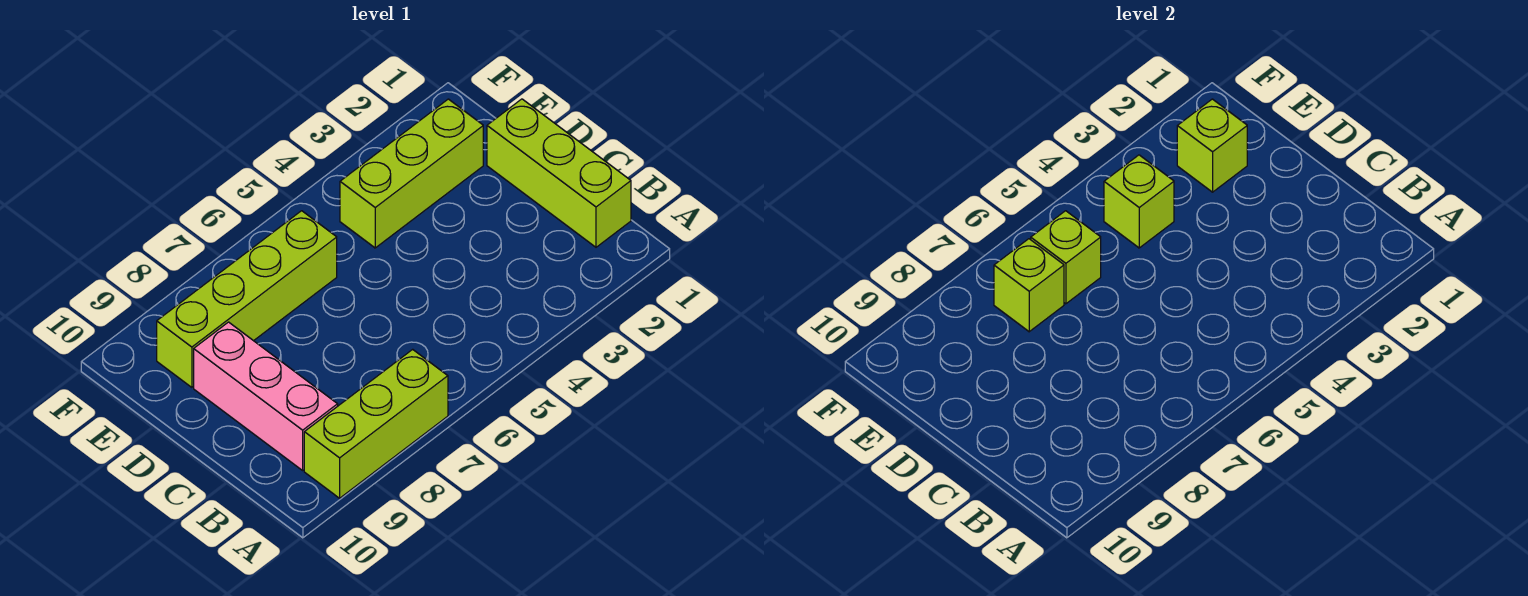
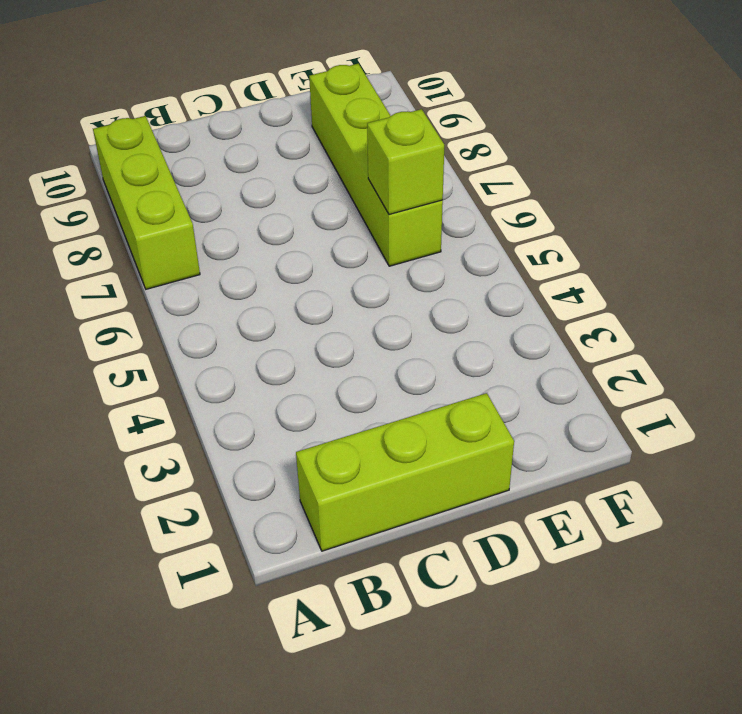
none -> pink 1x3 brick [194,322,338,470]
none -> lime 1x3 brick [340,99,483,248]

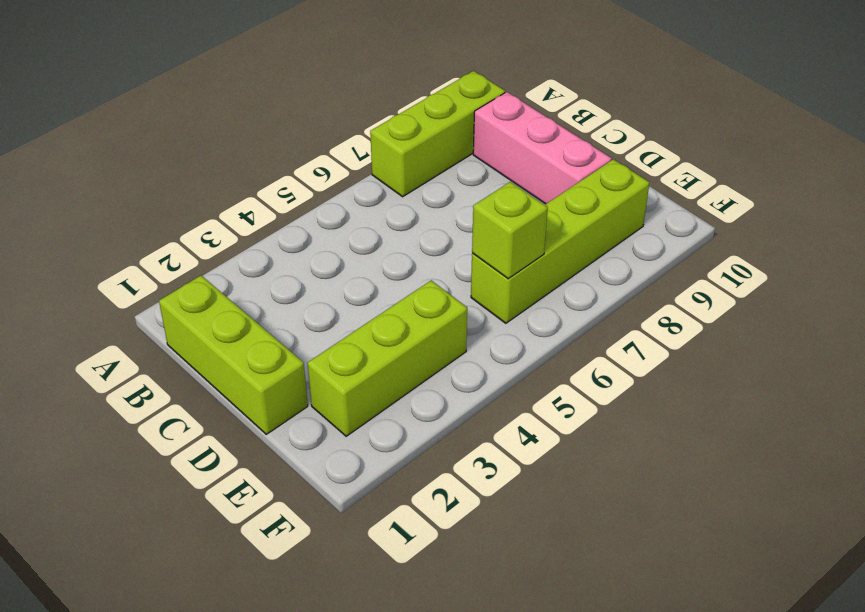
none -> lime 1x1 brick [1177,99,1247,192]
none -> lime 1x1 brick [1104,155,1174,248]

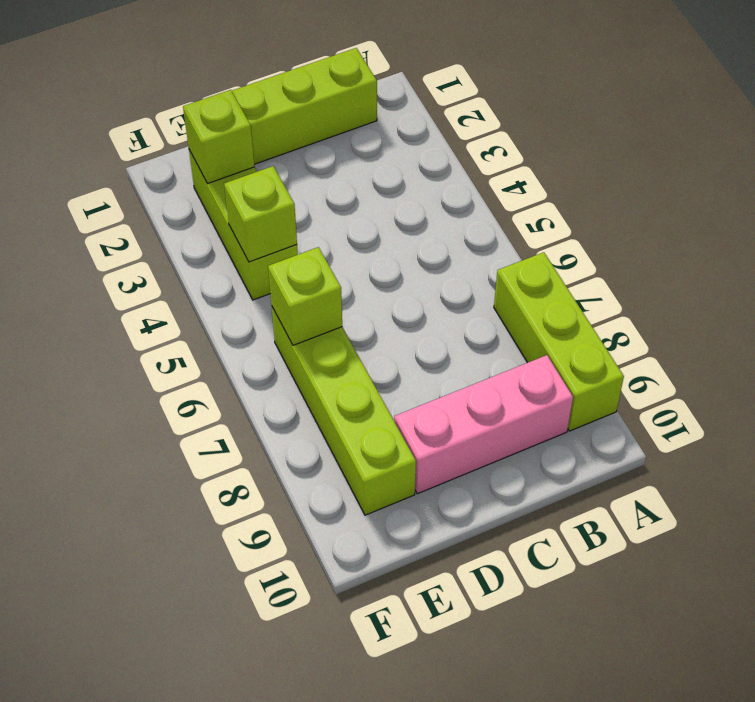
none -> lime 1x1 brick [994,239,1064,332]

